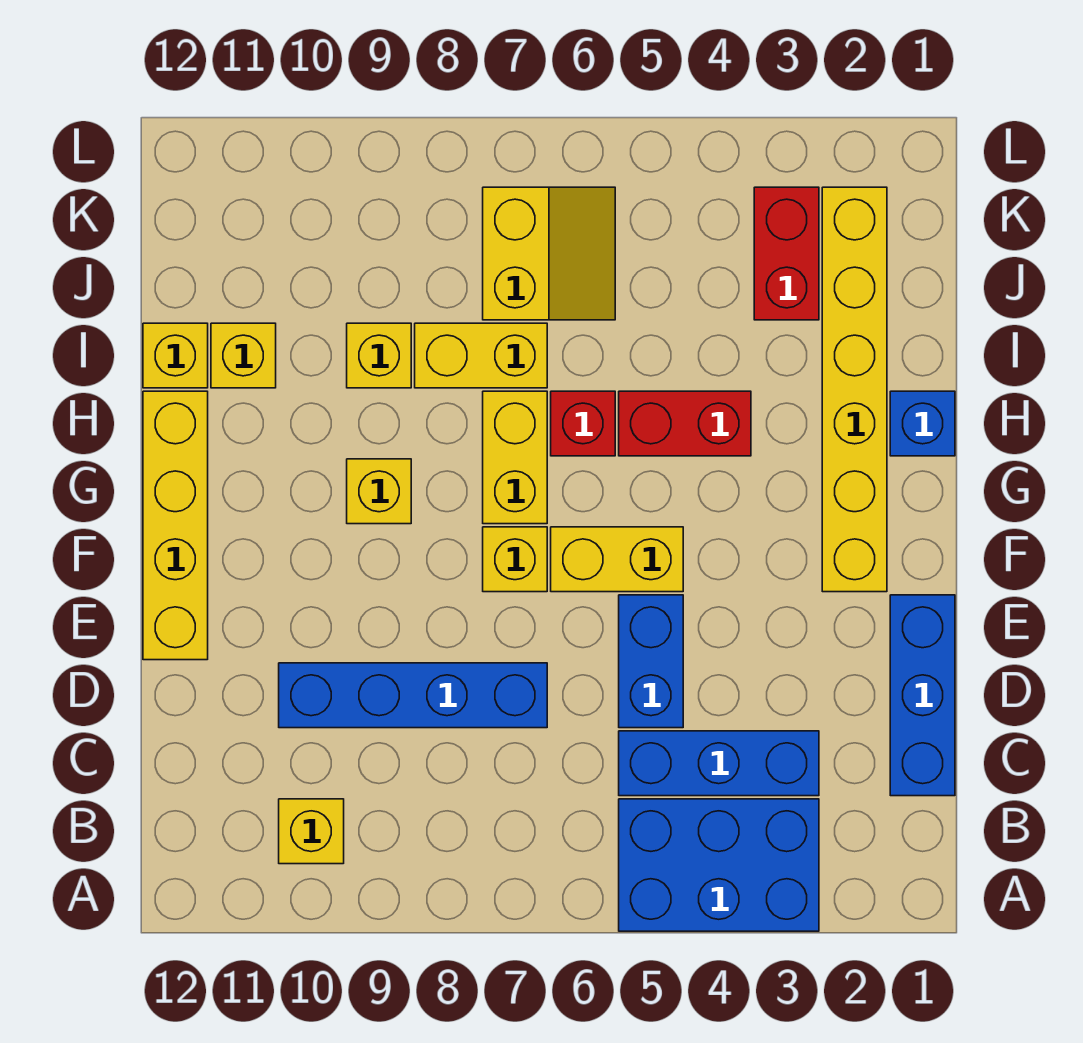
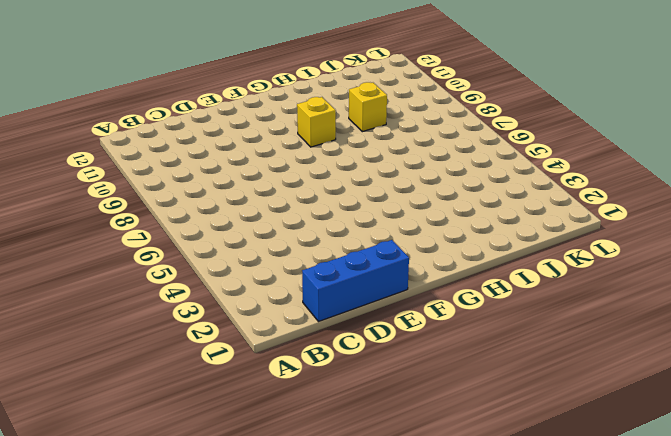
none -> blue 2x3 brick [619,799,819,931]
none -> yellow 1x1 brick [279,799,344,864]
none -> blue 1x3 brick [619,731,819,796]

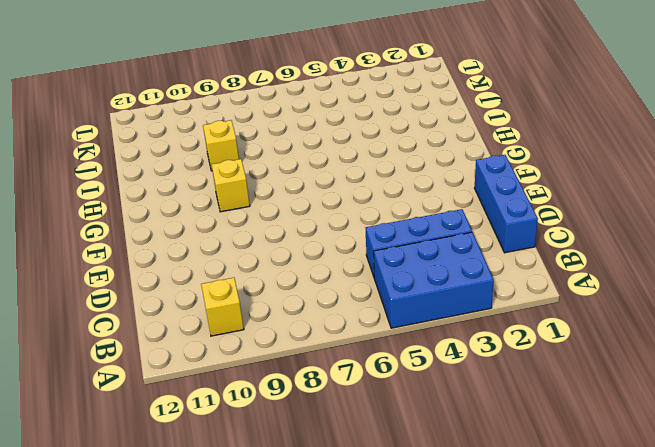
none -> blue 1x2 brick [619,595,683,728]
none -> blue 1x4 brick [279,663,547,728]
none -> yellow 1x4 brick [143,391,208,660]

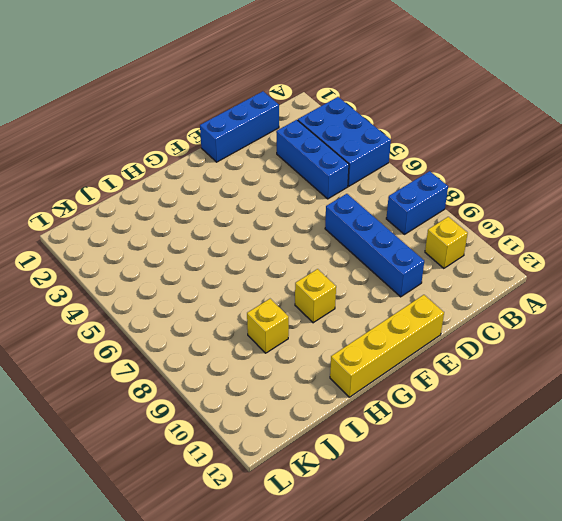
blue 1x2 brick [386,171,448,234] -> blue 1x2 brick moved to [619,595,683,728]
none -> yellow 1x6 brick [822,187,887,592]
none -> yellow 1x2 brick [551,527,683,592]
none -> yellow 1x1 brick [483,527,547,592]

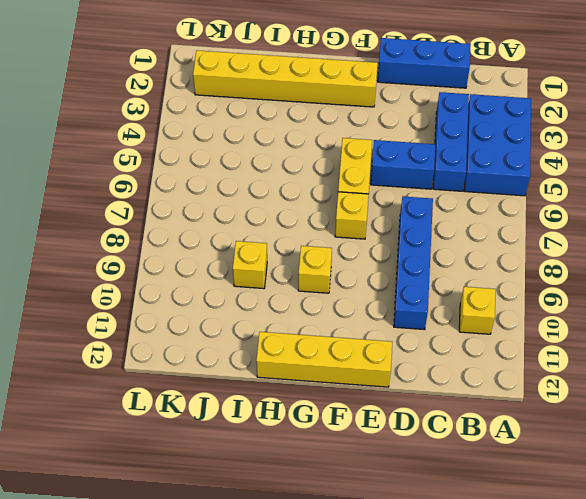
none -> yellow 1x2 brick [483,391,547,524]
none -> blue 1x1 brick [890,391,955,456]
none -> red 1x2 brick [619,391,751,456]

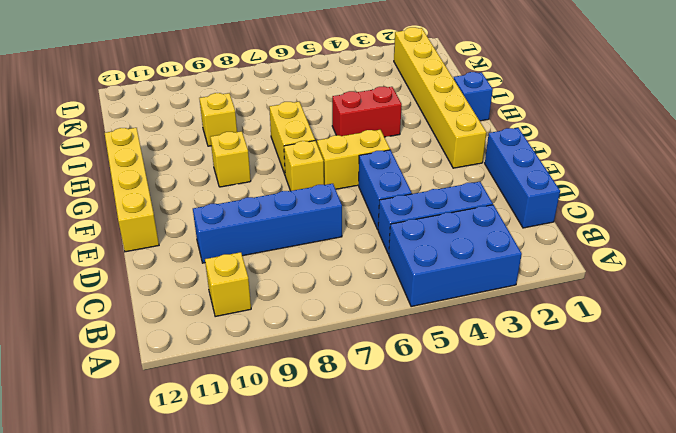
none -> red 1x1 brick [551,391,615,456]
none -> yellow 1x2 brick [415,323,547,388]
none -> yellow 1x1 brick [211,323,276,388]

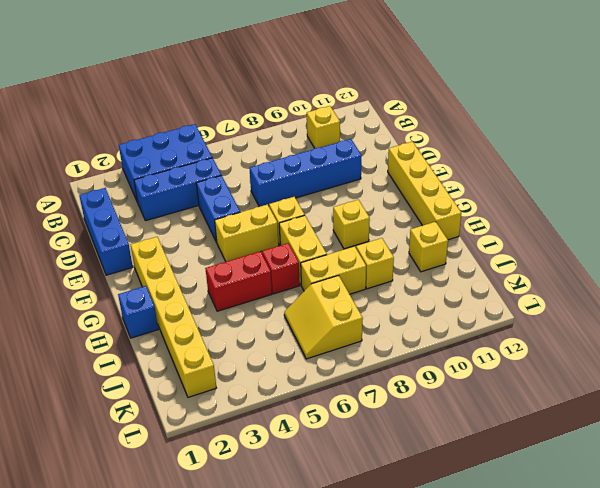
none -> yellow 1x1 brick [143,323,208,388]
none -> red 1x2 brick [754,187,819,320]

